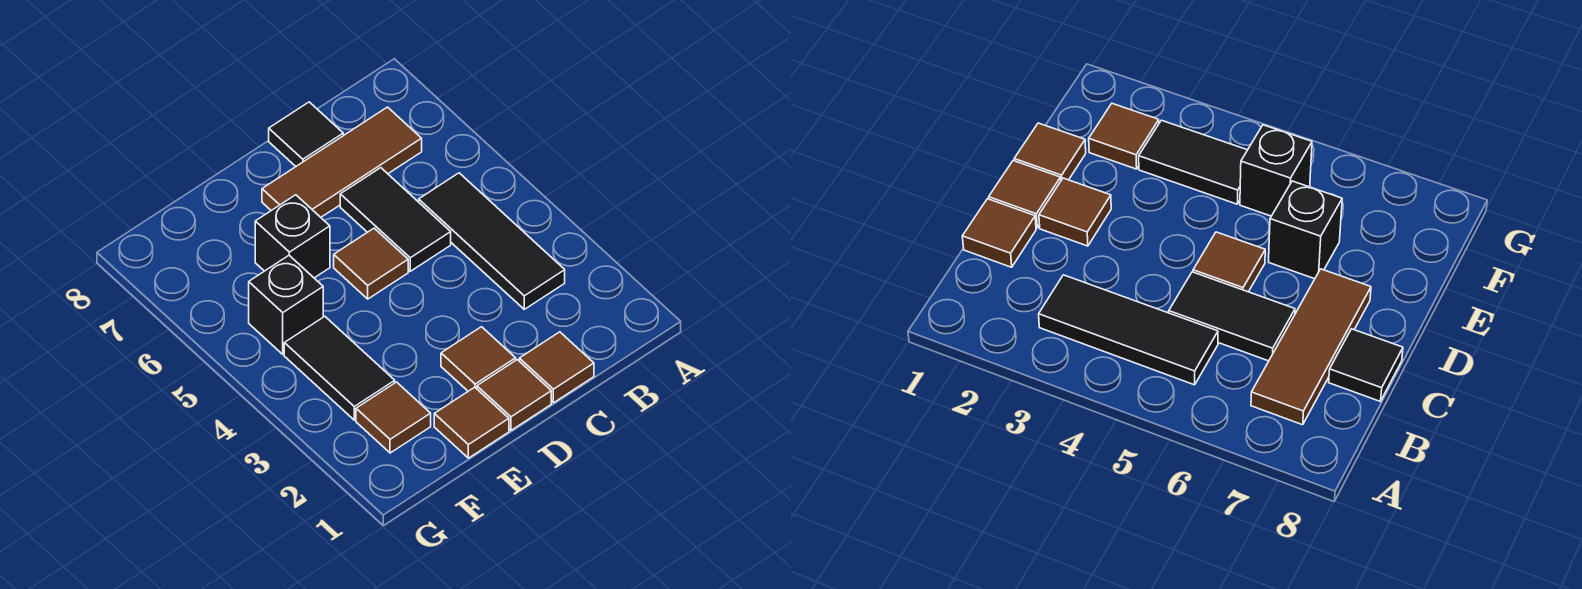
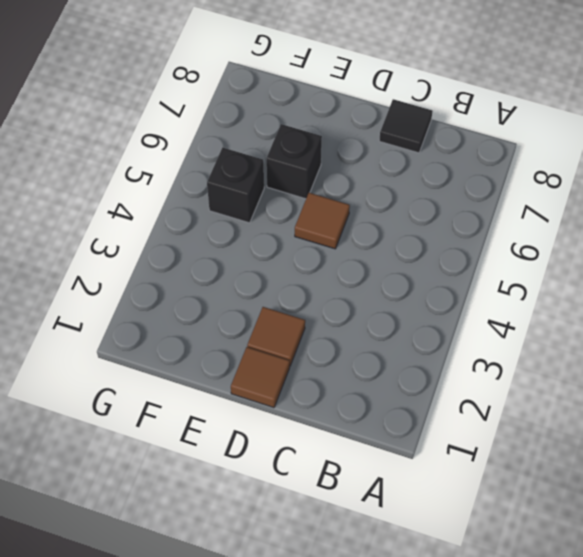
none -> black 1x3 tile [419,173,565,309]
none -> brown 1x3 tile [262,107,422,217]
none -> brown 1x1 tile [519,332,594,403]

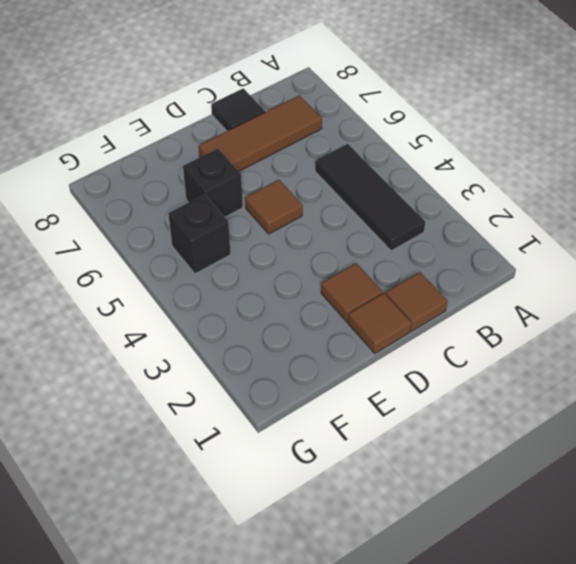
none -> black 1x2 tile [340,168,451,271]
none -> brown 1x1 tile [434,387,509,458]
none -> brown 1x1 tile [356,382,431,453]

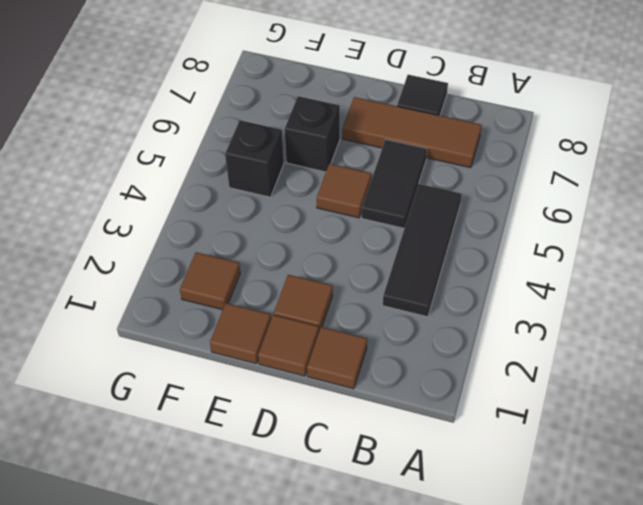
none -> black 1x2 tile [284,316,395,420]

